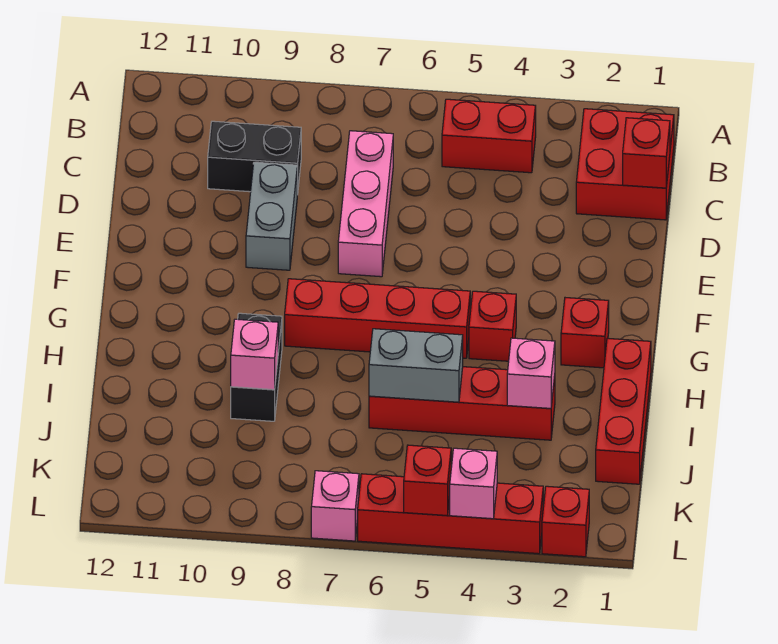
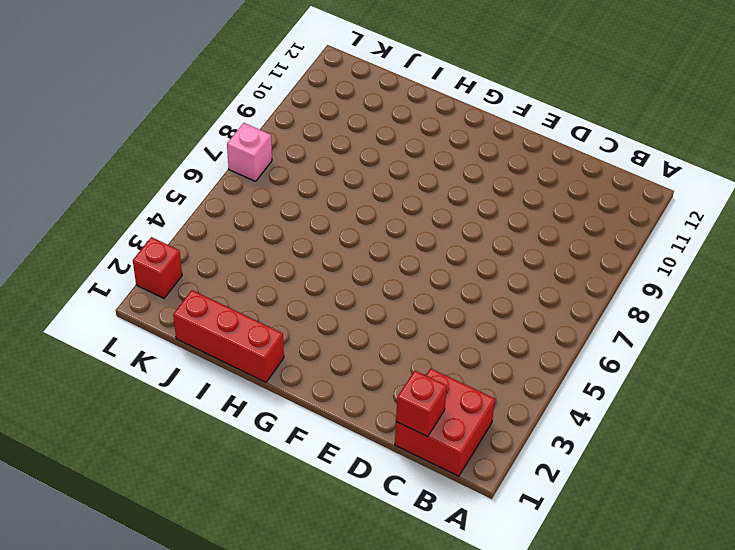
none -> red 1x2 brick [442,99,536,173]
none -> pink 1x3 brick [338,131,393,277]
none -> black 1x2 brick [208,121,301,195]

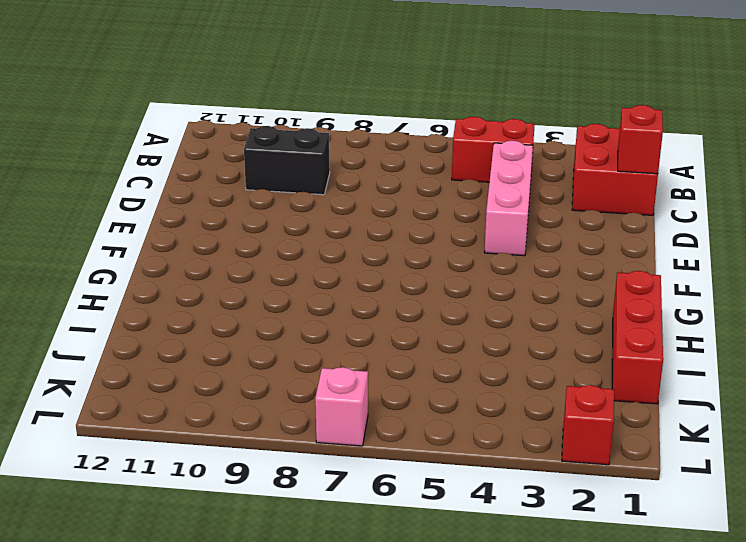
pink 1x3 brick [484,141,533,256] -> pink 1x3 brick moved to [338,131,393,277]
none -> grey 1x2 brick [246,162,297,270]
none -> red 1x1 brick [561,298,609,368]
none -> red 1x1 brick [469,291,516,361]

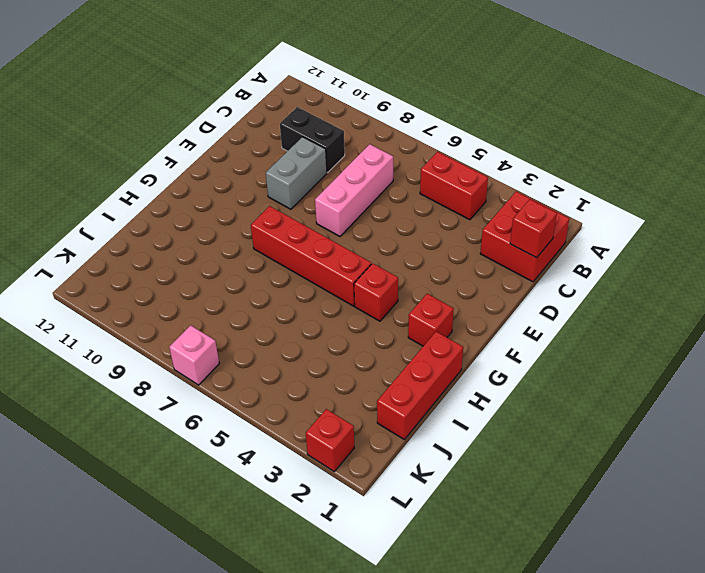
none -> black 1x2 brick [231,313,282,421]
none -> red 1x4 brick [369,367,555,440]
none -> red 1x4 brick [358,474,543,554]

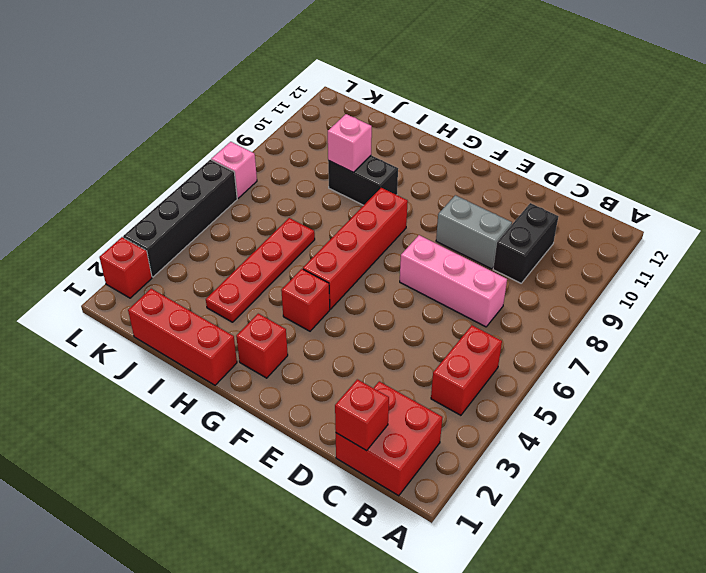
red 1x4 plate [206,218,315,322] -> red 1x4 brick [369,367,555,440]
black 1x4 brick [123,160,237,277] -> red 1x4 brick [358,474,543,554]
none -> pink 1x1 brick [507,338,555,408]
none -> grey 1x2 brick [369,329,463,402]
none -> pink 1x1 brick [450,448,497,519]

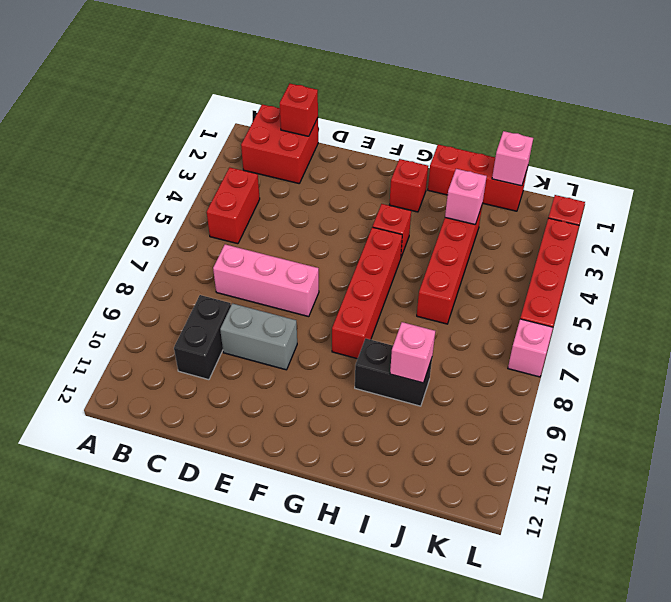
pink 1x1 brick [492,131,533,186] -> pink 1x1 brick moved to [450,448,497,519]
none -> grey 1x2 brick [369,329,463,402]
none -> red 1x1 brick [404,445,451,516]

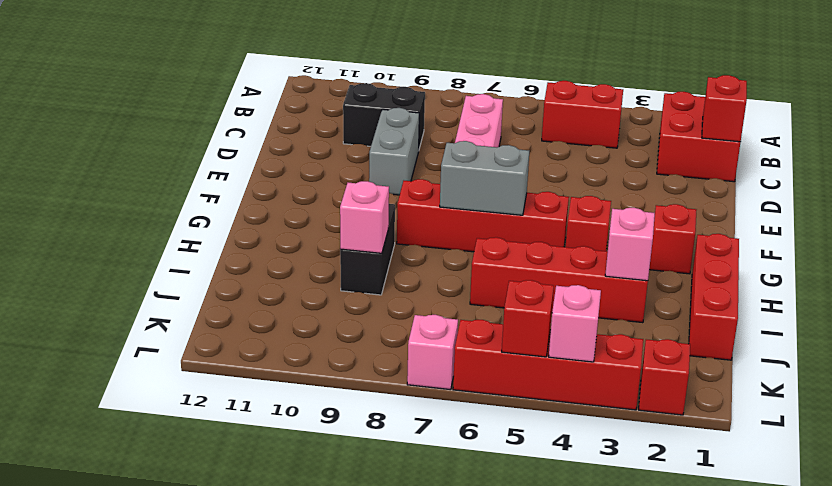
grey 1x2 brick [440,141,529,215] -> grey 1x2 brick moved to [369,329,463,402]

